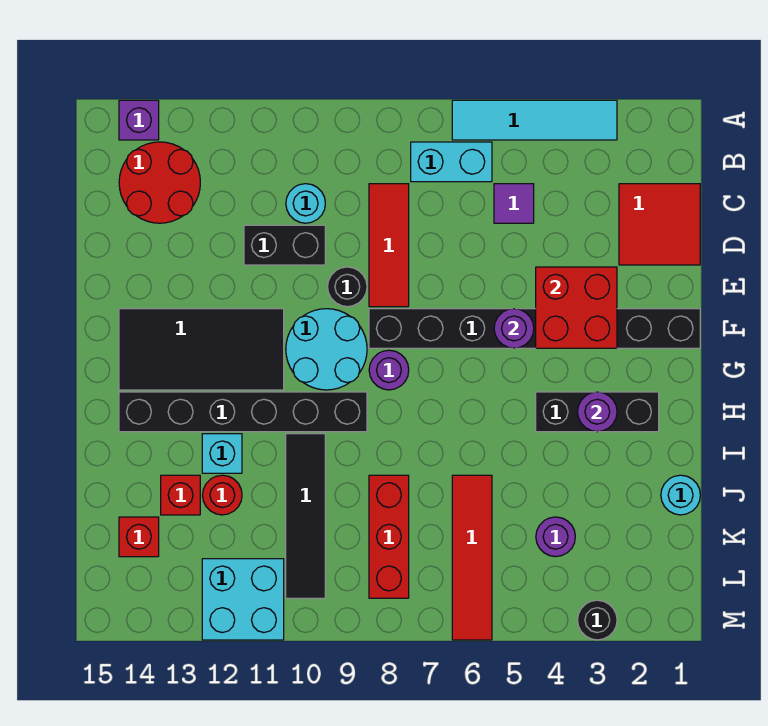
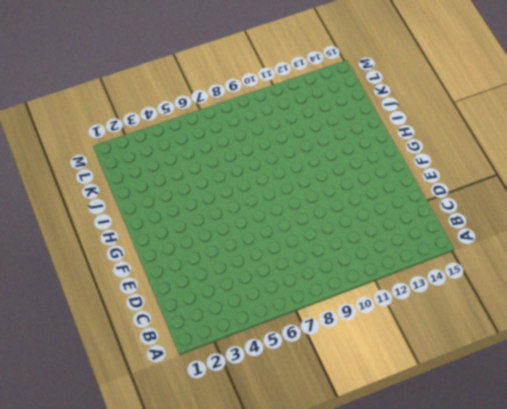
none -> cyan 1x4 tile [452,100,617,140]
none -> purple 1x1 brick [119,100,159,140]
none -> cyan 1x2 brick [411,142,492,182]
none -> red 2x2 round brick [119,142,200,223]

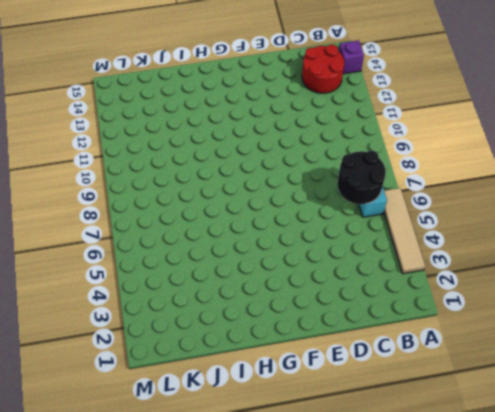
tan 1x4 tile [384,188,425,274] -> cyan 1x4 tile [452,100,617,140]
black 2x2 round brick [337,151,386,204] -> none
none -> red 2x2 tile [619,184,700,265]
none -> purple 1x1 tile [494,184,534,223]
none -> red 1x3 tile [369,184,409,307]
none -> cyan 1x1 round brick [286,184,325,223]

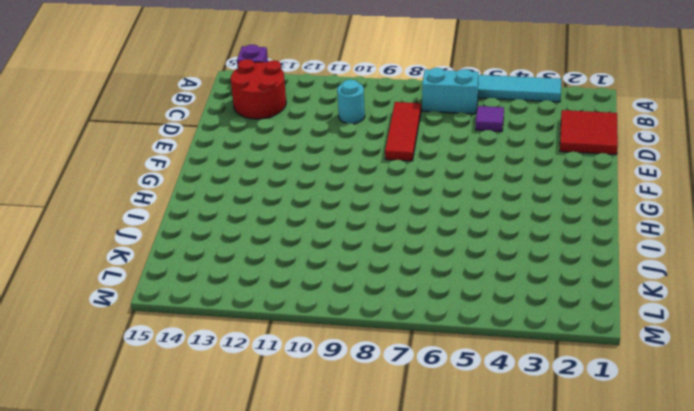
none -> black 1x2 brick [244,225,325,265]
none -> black 1x1 round brick [328,267,367,307]
none -> black 1x8 brick [369,309,700,348]
none -> cyan 2x2 round brick [286,309,367,390]

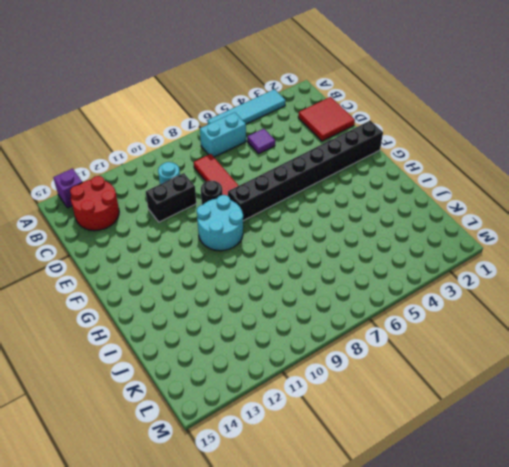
none -> black 2x4 tile [119,309,284,390]
none -> purple 1x1 round brick [369,350,409,390]
none -> black 1x3 brick [536,392,659,432]
none -> black 1x6 brick [119,392,367,432]

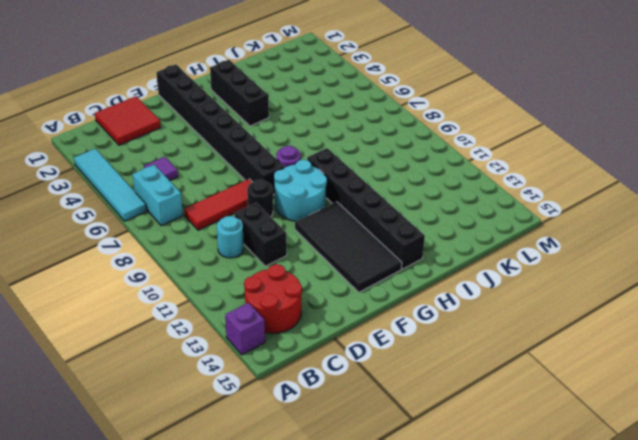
none -> black 1x4 tile [286,434,325,598]
none -> cyan 1x1 brick [202,434,242,473]
none -> cyan 1x1 round brick [661,475,700,515]
none -> red 1x4 tile [452,475,492,640]

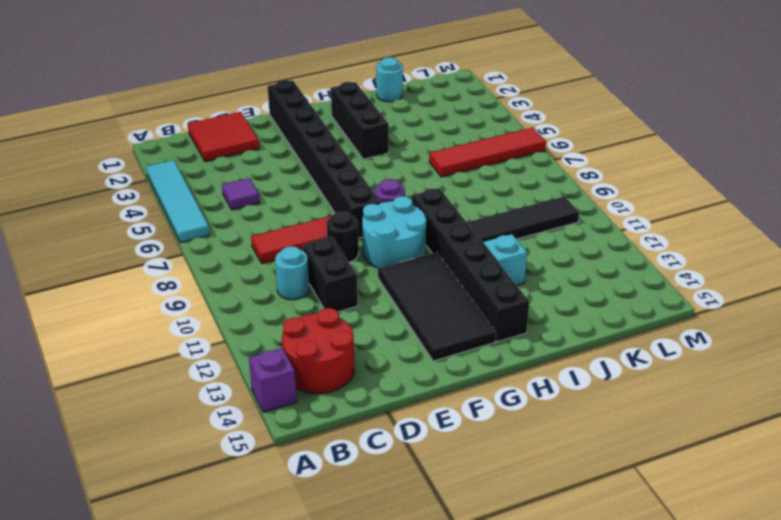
none -> cyan 1x2 brick [411,142,492,182]
none -> red 1x3 brick [369,475,409,598]
none -> red 1x1 round brick [203,475,242,515]
none -> red 1x1 brick [161,475,200,515]

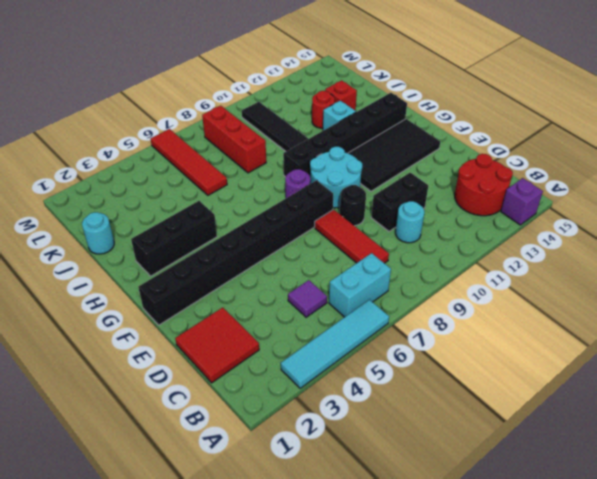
none -> purple 1x1 round brick [536,517,575,557]
none -> red 1x1 brick [119,517,159,557]
none -> cyan 2x2 brick [202,559,284,640]
none -> black 1x1 round brick [578,600,617,640]

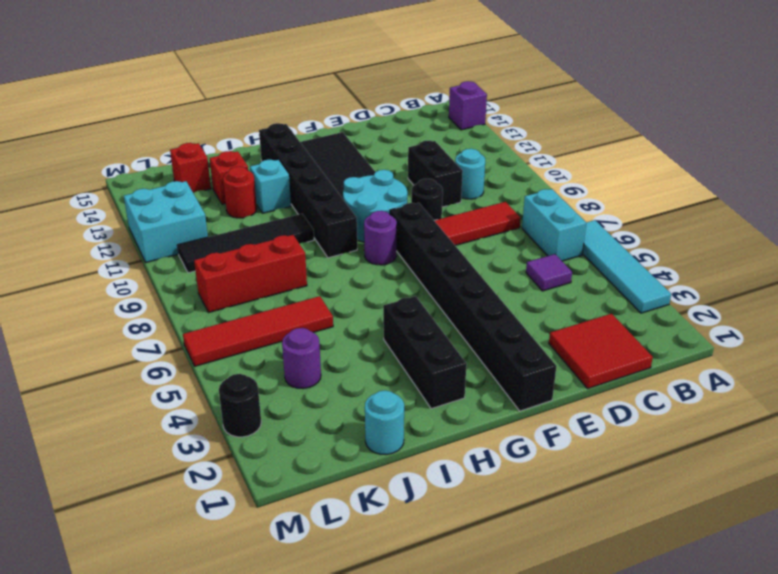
none -> red 2x2 round brick [119,142,200,223]
none -> red 2x2 brick [536,267,617,348]
none -> purple 1x1 round brick [494,309,534,348]
none -> purple 1x1 round brick [578,392,617,432]

